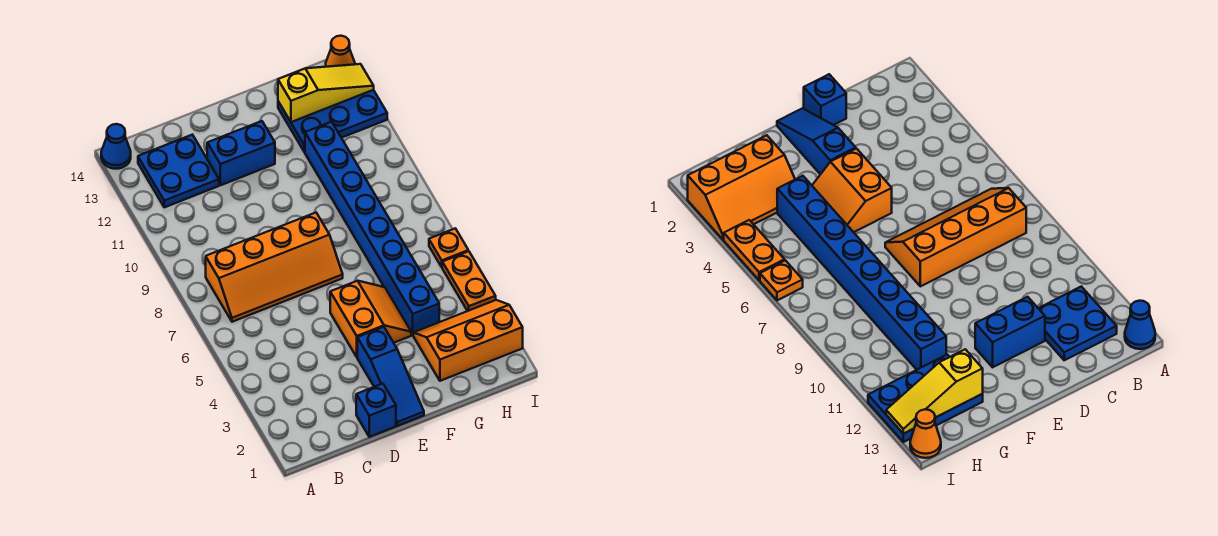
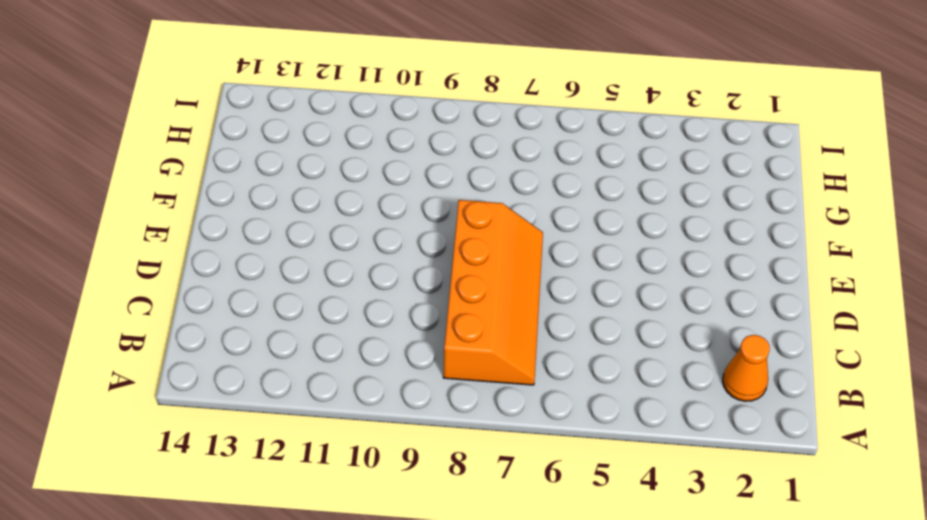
orange 1x1 cone [723,335,770,401] -> orange 1x1 cone moved to [326,36,355,67]
none -> blue 1x1 cone [101,124,131,169]
none -> blue 2x2 plate [138,135,219,207]
none -> blue 1x1 brick [356,384,396,437]

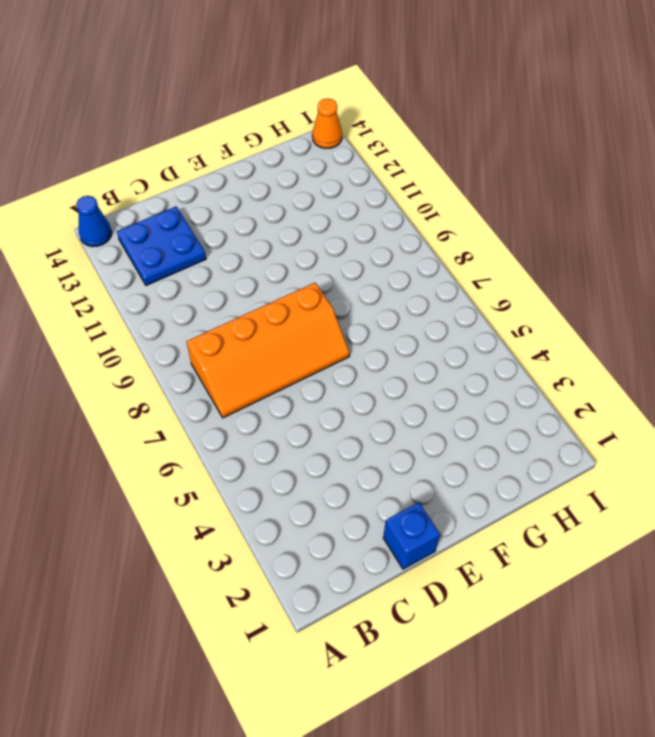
none -> blue 1x2 brick [207,121,275,185]
none -> blue 1x3 slope [357,327,424,426]
none -> orange 2x2 slope [330,281,411,357]

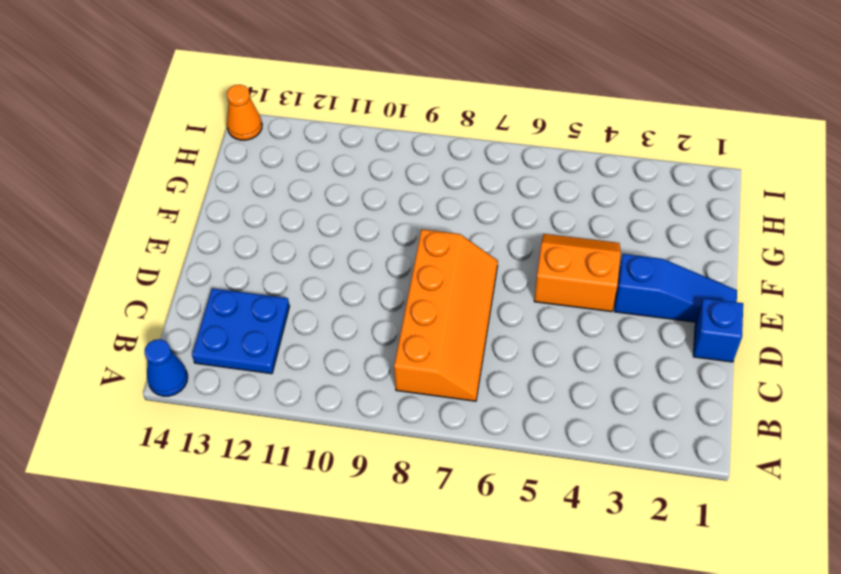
none -> blue 1x2 brick [207,121,275,185]
none -> orange 2x3 slope [413,300,523,381]
none -> blue 1x8 brick [305,122,439,335]

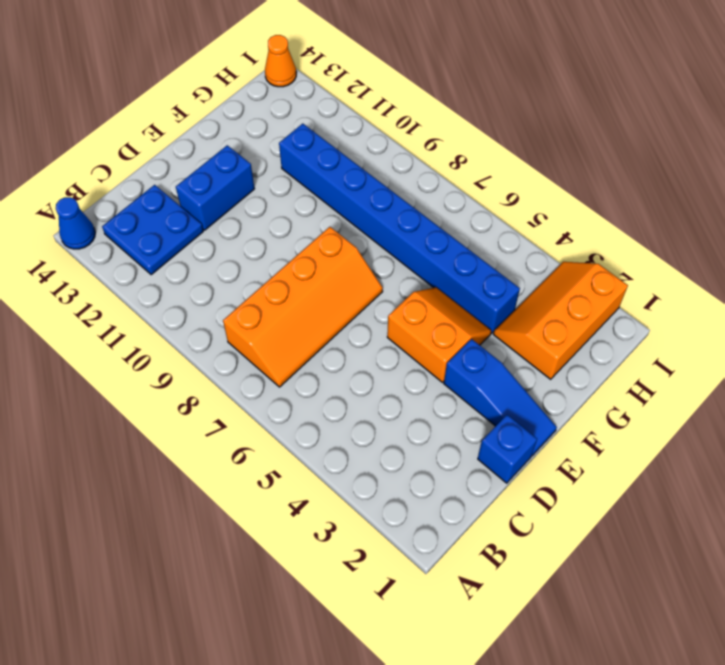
none -> blue 2x3 plate [278,90,387,152]
none -> orange 1x2 plate [442,251,496,311]
none -> orange 1x1 plate [429,228,468,267]

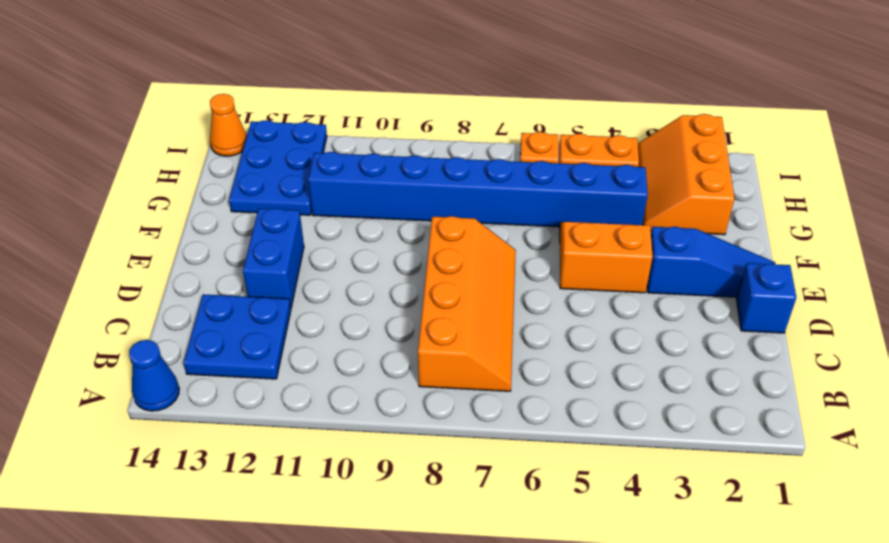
none -> yellow 1x3 slope [278,64,374,122]

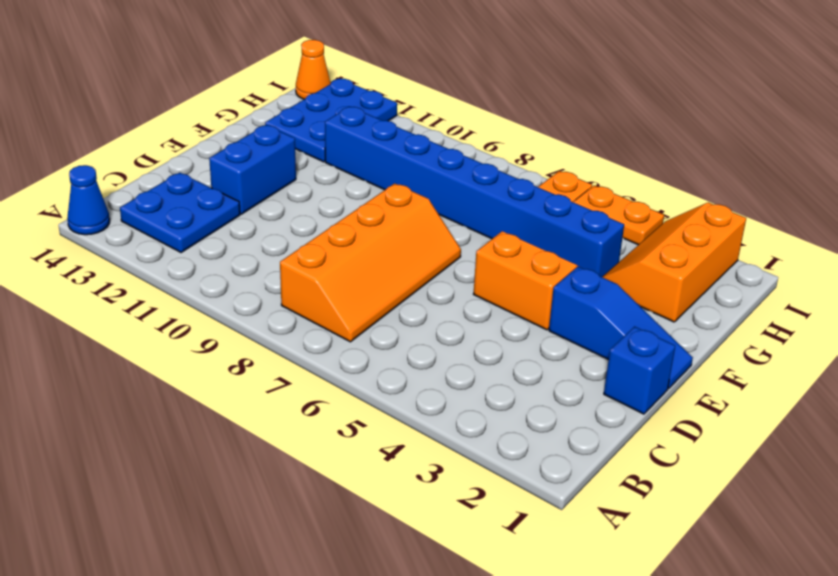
none -> yellow 1x3 slope [278,64,374,122]

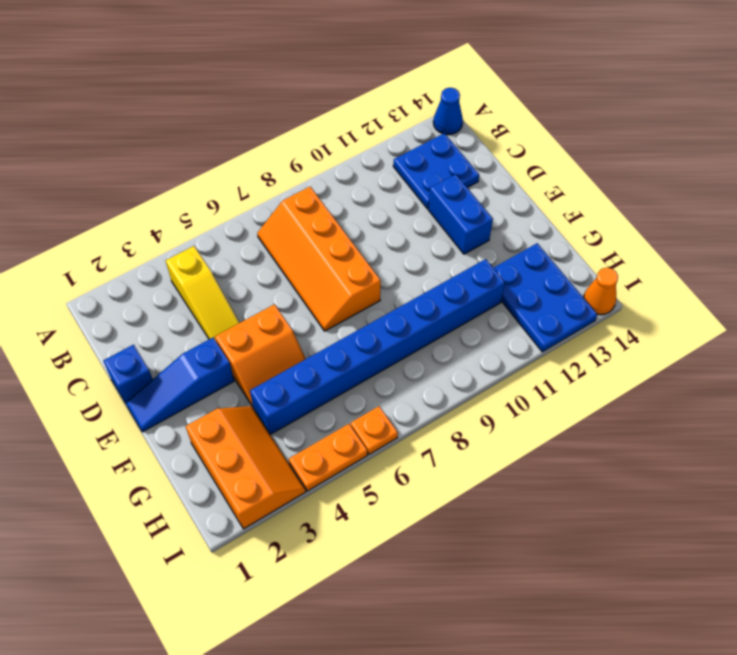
yellow 1x3 slope [166,246,239,340] -> yellow 1x3 slope moved to [278,64,374,122]

